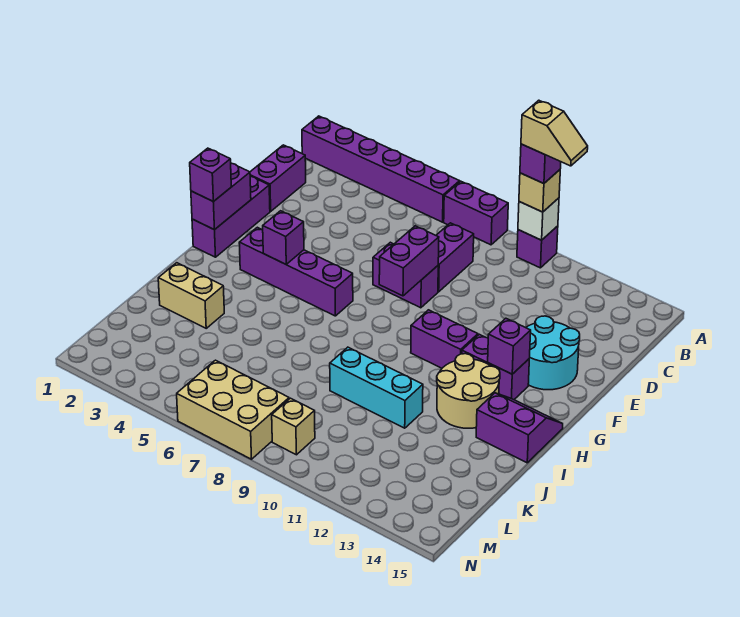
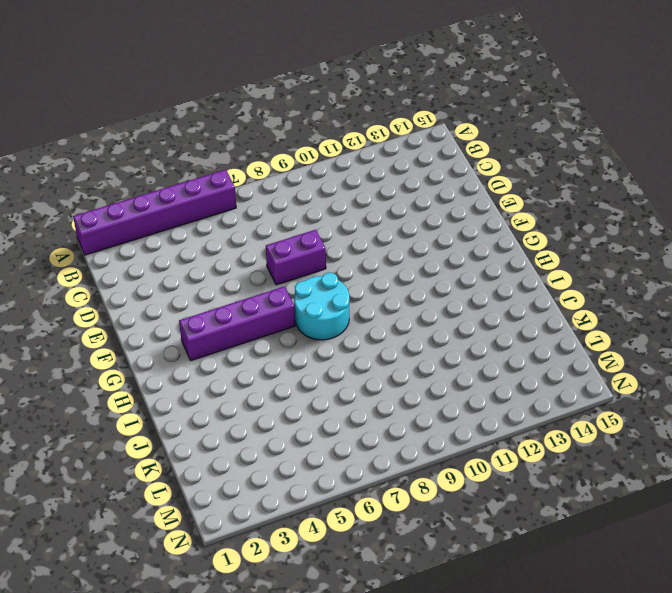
cyan 2x2 round brick [294,273,349,340] -> cyan 2x2 round brick moved to [526,316,580,390]
none -> purple 1x2 brick [444,181,508,245]
none -> purple 1x1 brick [517,226,558,268]
none -> purple 1x2 brick [250,145,306,211]

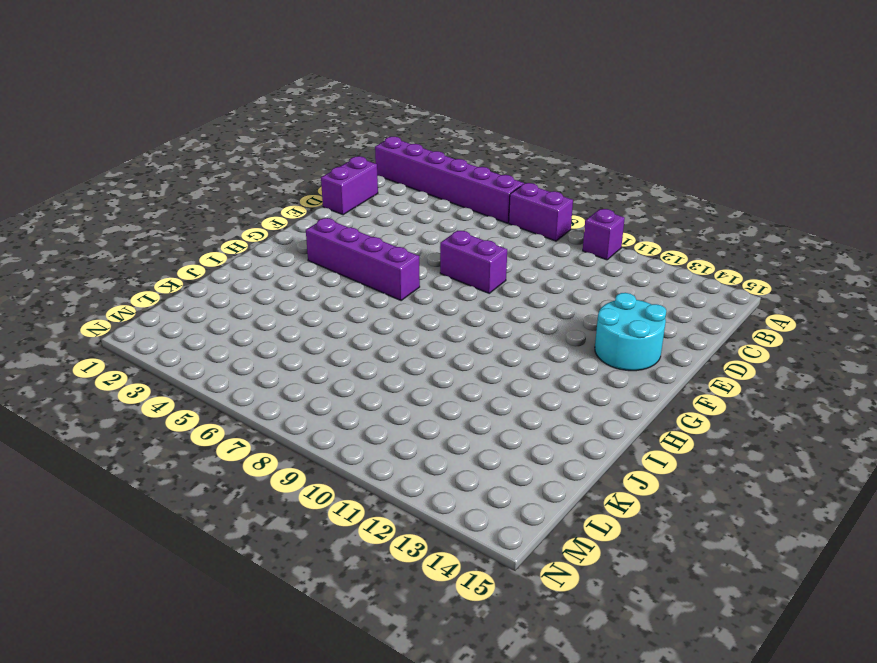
none -> purple 1x2 brick [436,223,474,292]
none -> purple 1x3 brick [192,176,270,257]
none -> purple 1x2 brick [411,310,478,368]

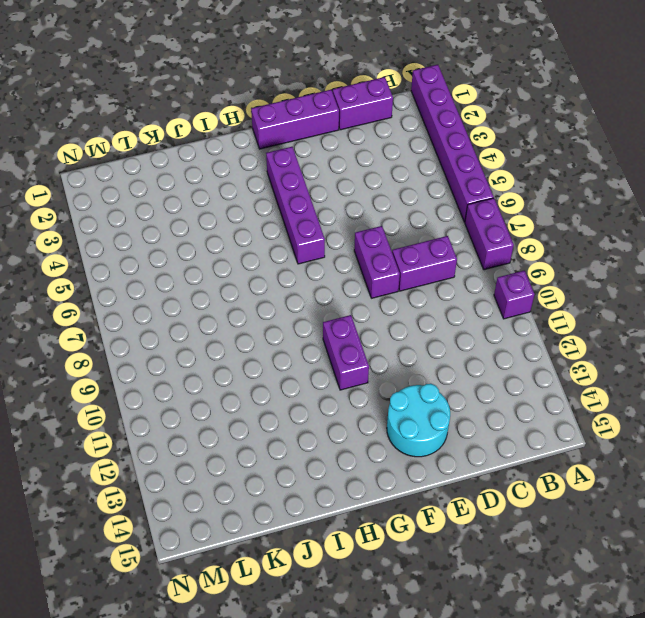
none -> purple 1x2 brick [462,334,529,400]
none -> tan 2x2 round brick [437,354,500,428]
none -> purple 2x2 slope [476,393,563,463]

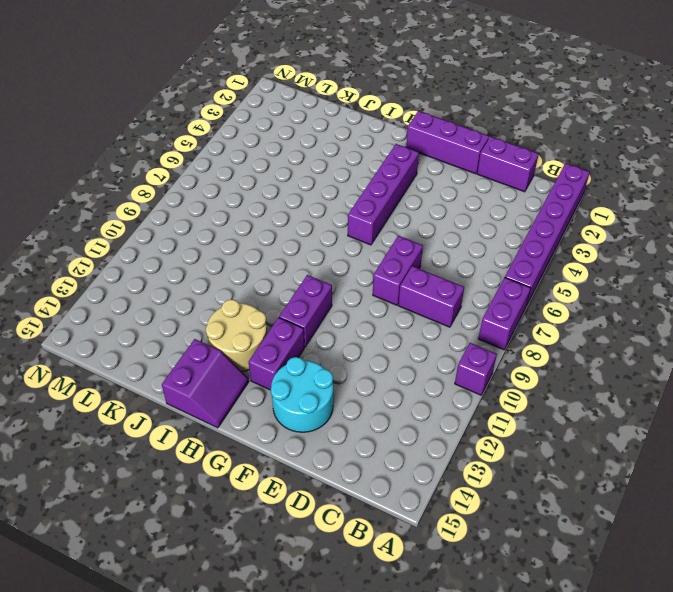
none -> tan 1x2 brick [158,263,224,328]
none -> cyan 1x3 brick [330,347,423,428]
none -> tan 2x3 brick [177,360,289,459]

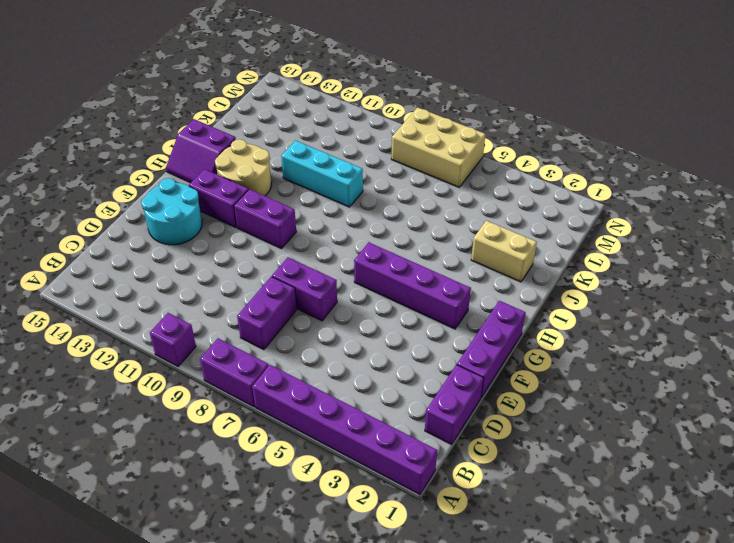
none -> tan 1x1 brick [272,398,315,455]
none -> white 1x1 brick [518,198,559,240]
none -> purple 1x2 brick [379,226,439,296]

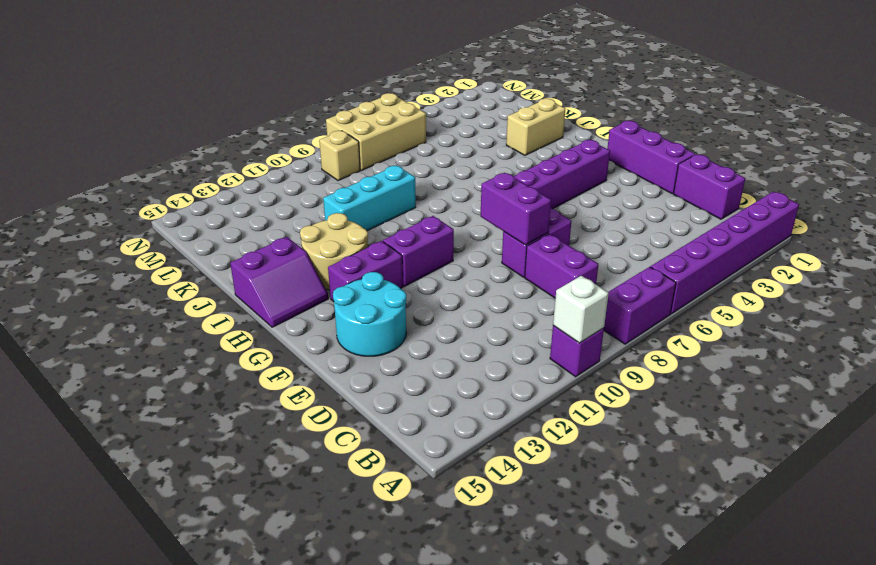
none -> purple 1x2 brick [191,163,251,230]
none -> purple 1x1 brick [263,211,304,264]
none -> purple 1x1 brick [488,318,531,374]

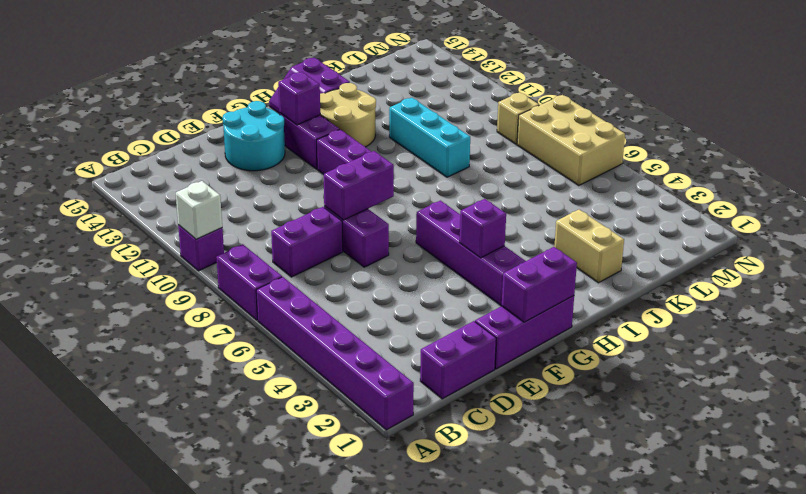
none -> tan 1x1 brick [519,170,560,212]
none -> purple 1x1 brick [190,148,231,202]
none -> purple 1x1 brick [520,144,561,184]

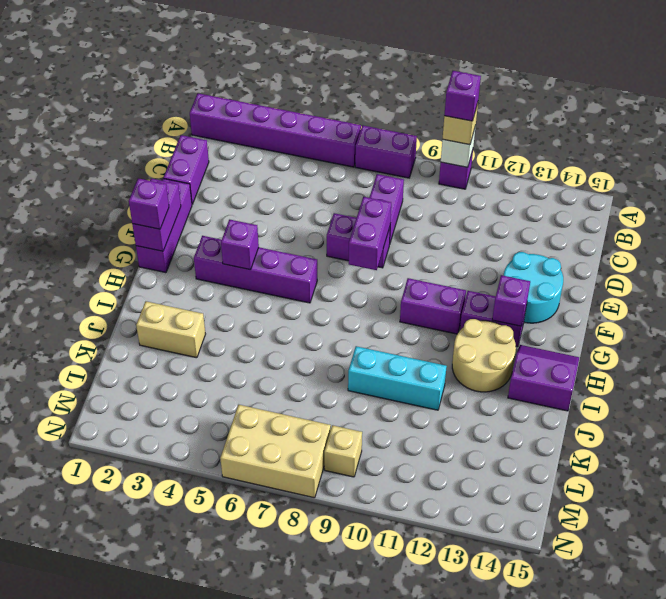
none -> tan 1x2 slope [521,100,588,166]

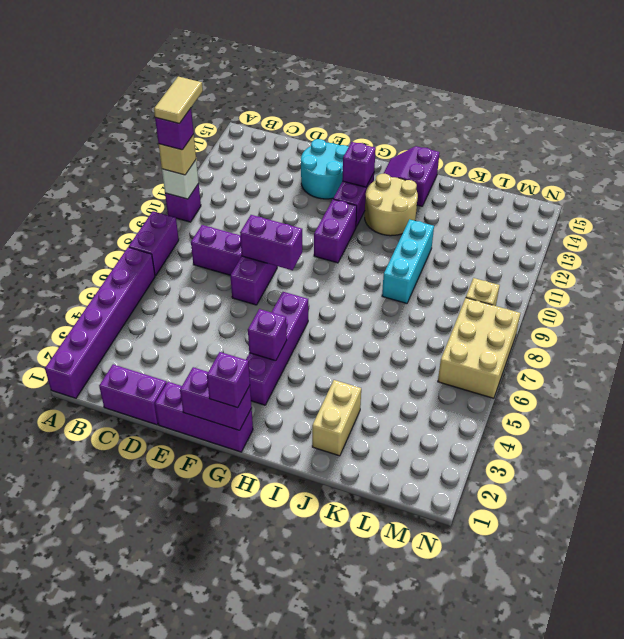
tan 1x2 tile [154,77,203,124] -> tan 1x2 slope [521,100,588,166]

